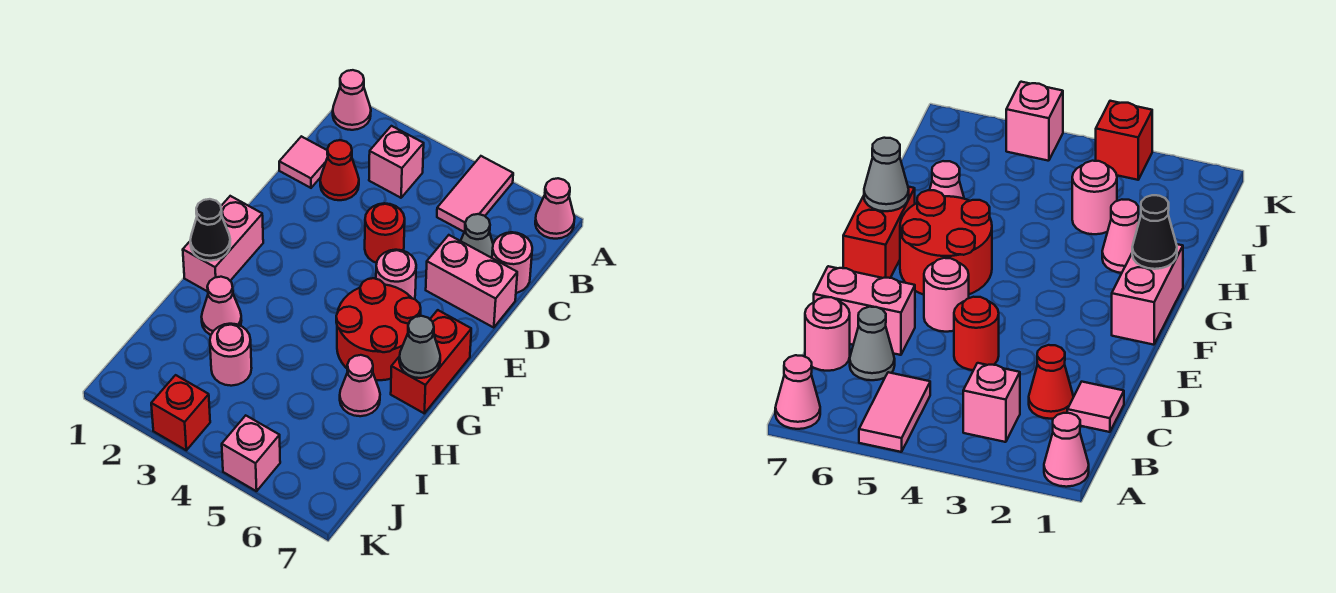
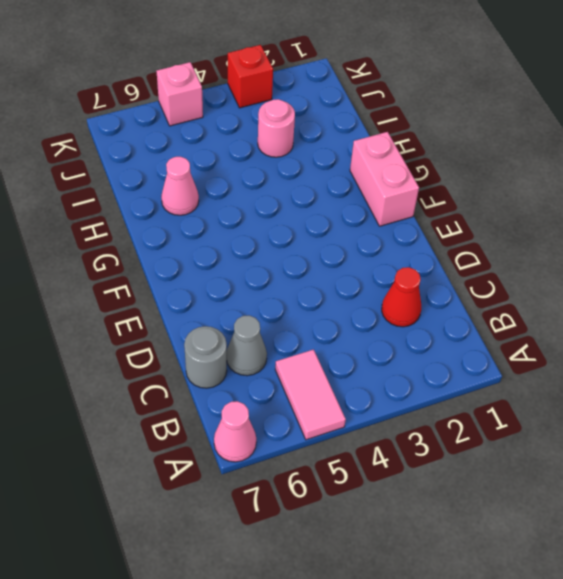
grey 1x1 round brick [184,326,227,388] -> pink 1x1 round brick [492,232,532,293]
none -> pink 1x1 cone [333,70,371,130]
none -> pink 1x1 brick [369,126,424,198]
none -> pink 1x1 tile [279,136,328,188]

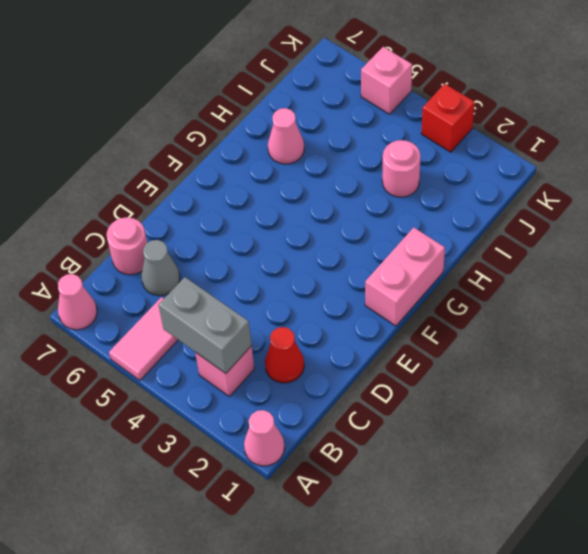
grey 1x2 brick [158,277,252,374] -> none
none -> pink 1x1 tile [279,136,328,188]
none -> red 1x1 round brick [365,203,405,263]
none -> pink 1x2 brick [426,235,517,328]

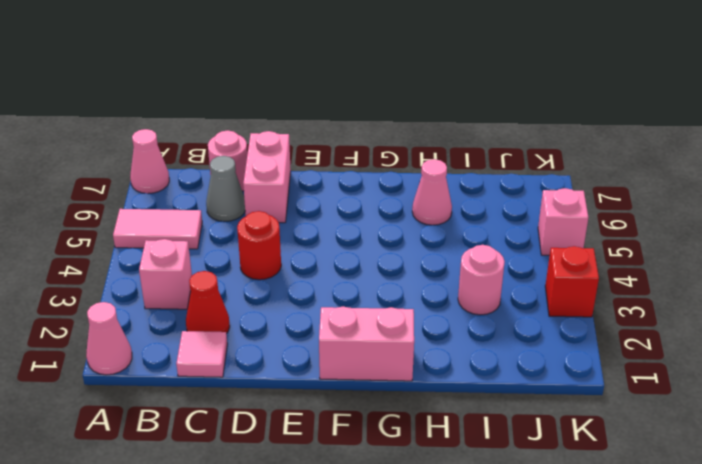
none -> pink 1x1 round brick [376,250,416,299]
none -> red 2x2 round brick [336,278,421,380]
none -> red 1x2 brick [391,310,471,413]

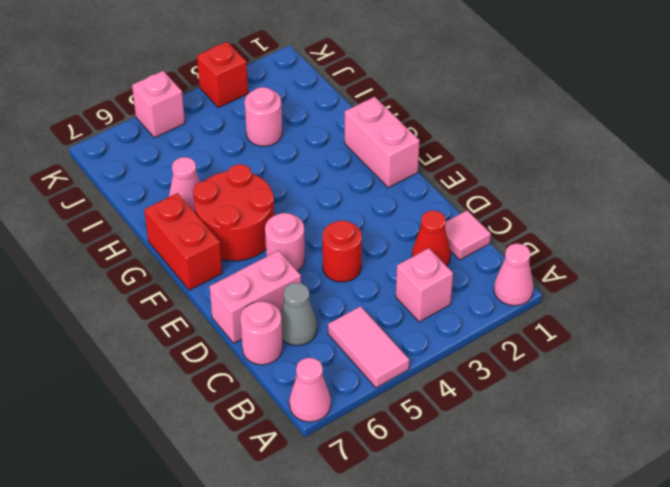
none -> pink 1x1 cone [202,277,242,335]
none -> black 1x1 cone [190,199,230,261]
none -> grey 1x1 cone [399,316,440,378]

